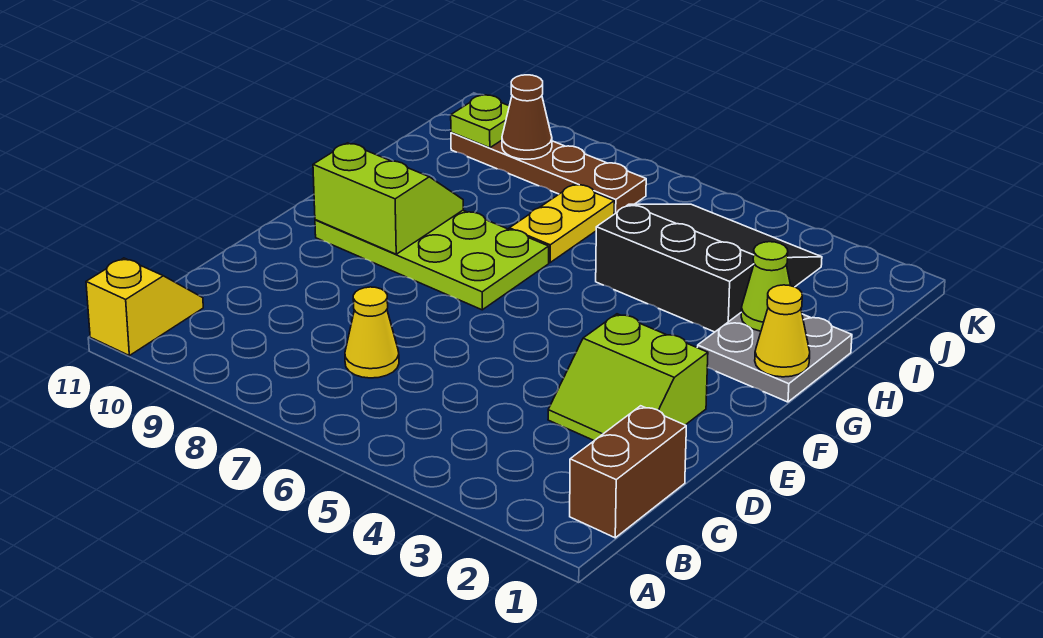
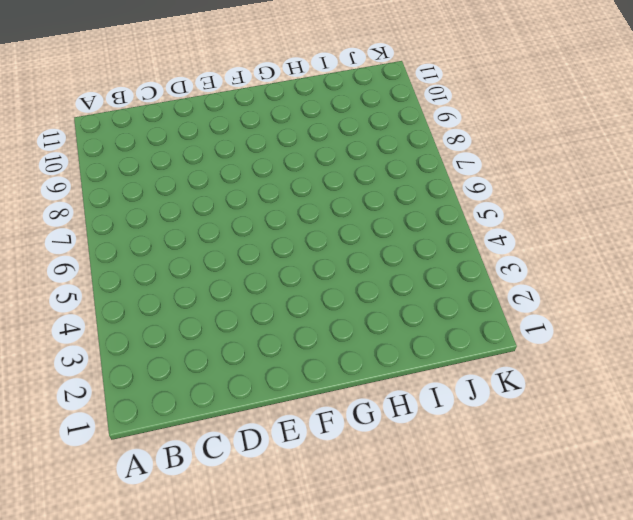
none -> yellow 1x2 slope [86,258,203,356]
none -> brown 1x2 brick [570,406,686,538]
none -> yellow 1x1 cone [345,287,399,378]

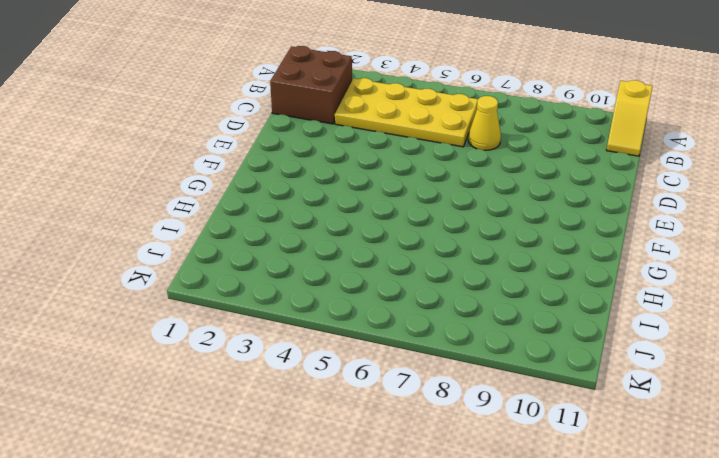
brown 2x2 brick [270,46,352,124] -> brown 1x2 brick [570,406,686,538]
yellow 2x4 plate [335,78,478,147] -> none
none -> lime 2x2 slope [548,314,708,441]
none -> lime 2x4 plate [315,210,549,310]
none -> grey 2x2 plate [697,313,852,402]

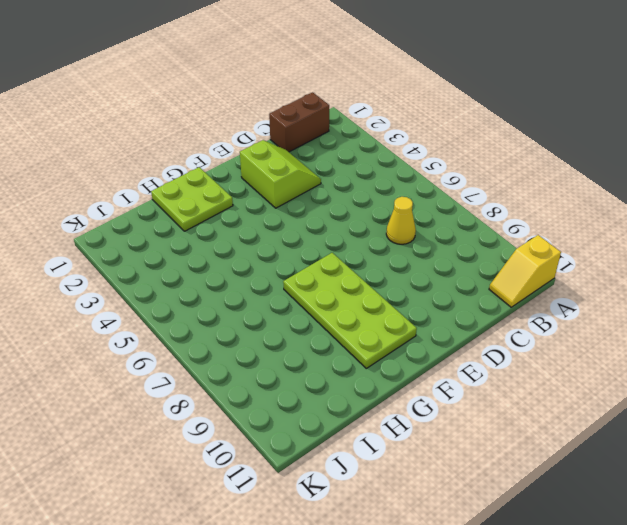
lime 2x2 plate [151,167,233,231] -> grey 2x2 plate [697,313,852,402]
none -> black 3x3 slope [596,204,822,332]
none -> yellow 1x2 plate [509,184,614,263]
none -> brown 1x4 plate [451,133,646,214]

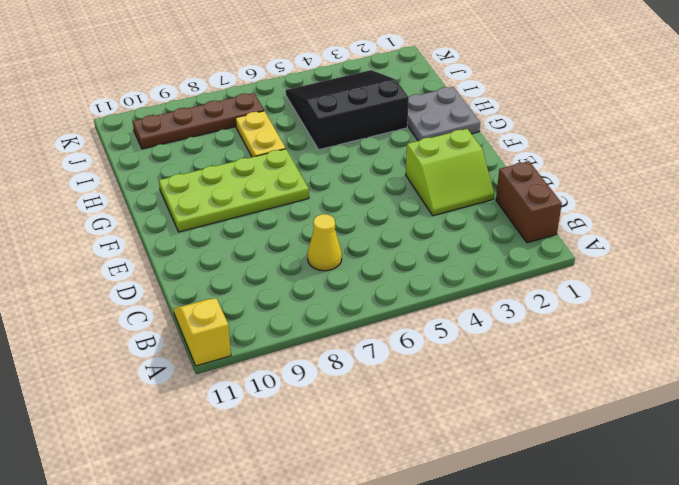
none -> lime 2x2 slope [313,143,463,254]
none -> yellow 1x1 cone [755,285,810,377]
none -> lime 1x1 cone [741,242,791,331]

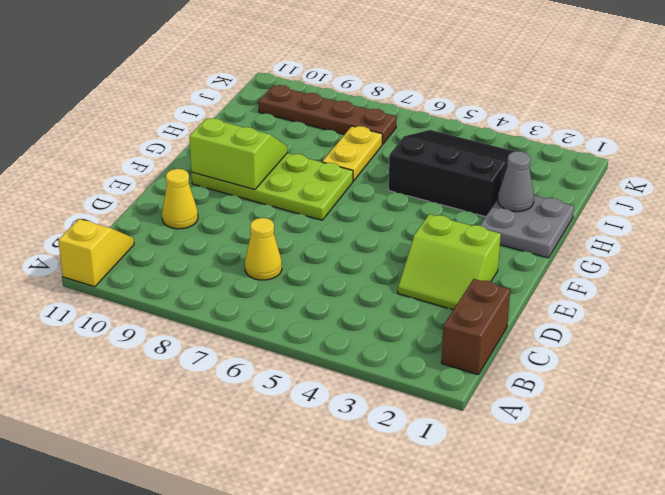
yellow 1x1 cone [162,169,198,229] -> yellow 1x1 cone moved to [755,285,810,377]
grey 1x1 cone [498,151,534,212] -> lime 1x1 cone [741,242,791,331]
none -> brown 1x1 cone [502,75,552,159]
none -> lime 1x1 plate [451,95,509,148]

